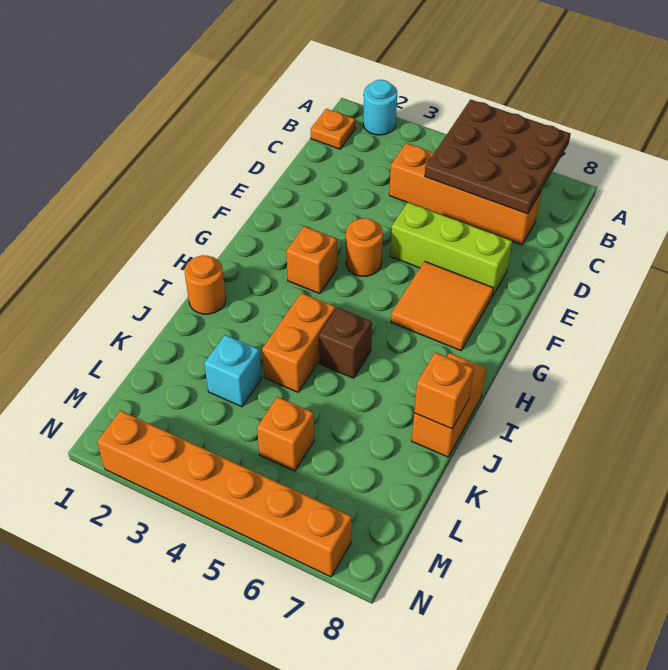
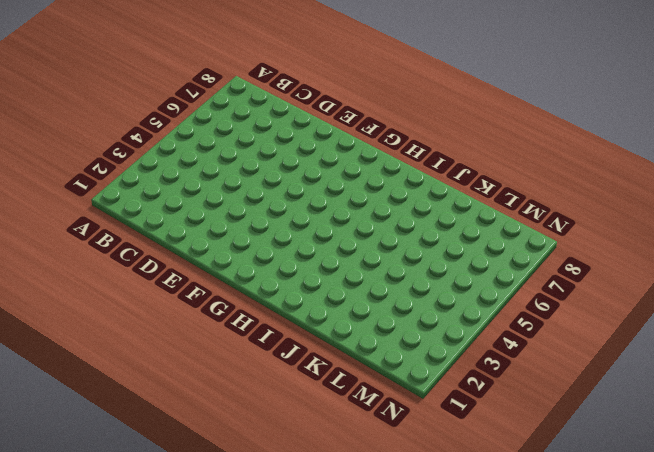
none -> cyan 1x1 round brick [363,80,397,135]
none -> orange 1x1 plate [311,109,355,149]
none -> orange 1x4 brick [389,143,541,245]

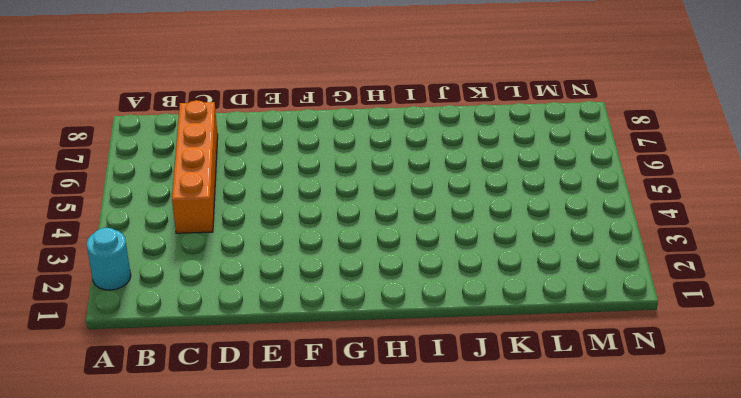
none -> orange 1x1 plate [311,109,355,149]
none -> lime 1x3 brick [390,202,512,296]
none -> orange 1x1 round brick [346,218,383,276]

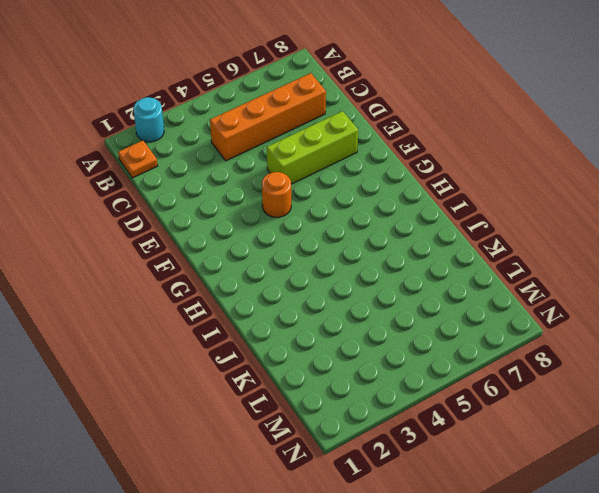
none -> orange 2x2 tile [391,261,493,351]
none -> orange 1x1 brick [286,226,337,294]
none -> orange 1x1 round brick [185,255,226,314]

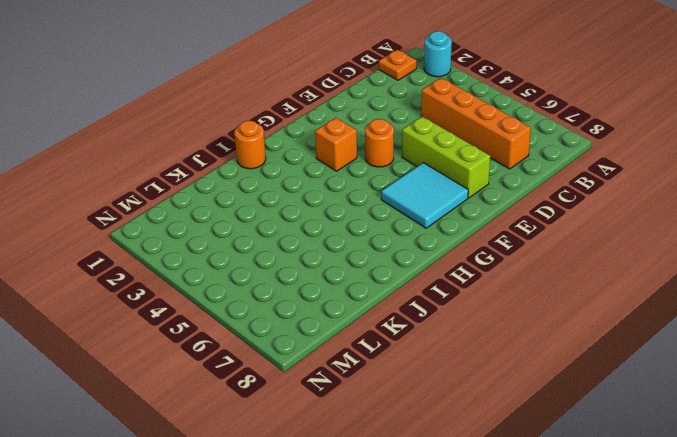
cyan 2x2 tile [381,163,468,228] -> orange 2x2 tile [391,261,493,351]
none -> orange 1x2 brick [262,293,336,392]
none -> brown 1x1 brick [319,307,372,378]
none -> orange 1x2 brick [412,353,486,457]

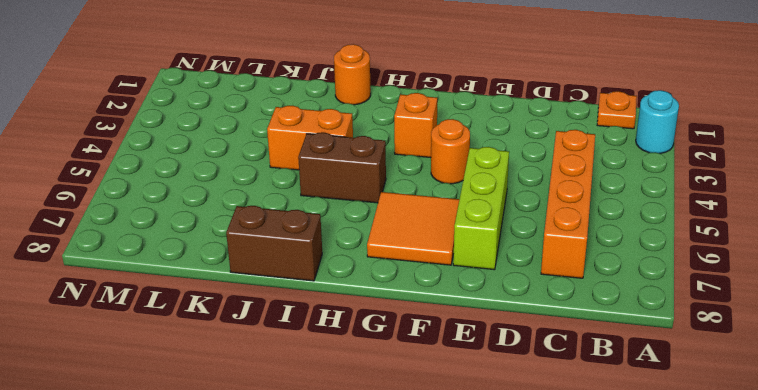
brown 1x2 brick [298,132,386,203] -> brown 1x1 brick [319,307,372,378]
brown 1x2 brick [226,206,322,281] -> orange 1x2 brick [412,353,486,457]
none -> cyan 1x1 brick [204,335,262,407]
none -> orange 1x1 brick [257,397,314,471]
none -> orange 1x6 brick [97,411,352,577]

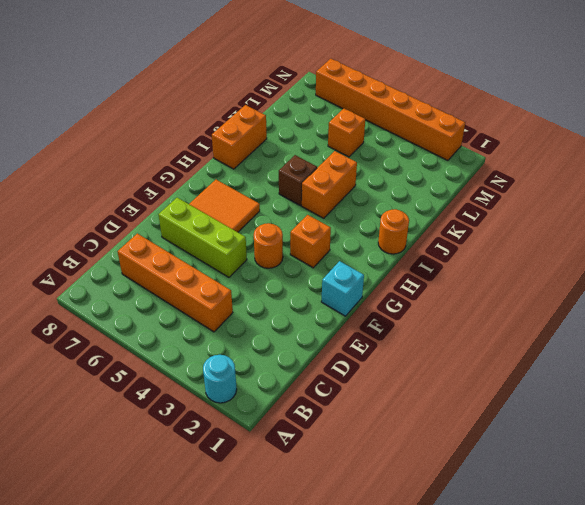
cyan 1x1 brick [321,261,364,316] -> cyan 1x1 brick moved to [204,335,262,407]
none -> orange 1x1 plate [311,109,355,149]
none -> brown 3x3 plate [425,100,571,214]
none -> orange 1x1 brick [414,352,474,429]

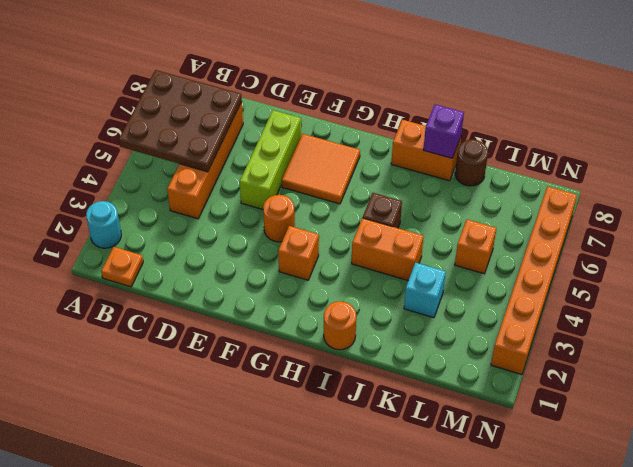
purple 1x1 brick [423,104,464,158] -> orange 1x1 brick [414,352,474,429]
brown 1x1 round brick [455,139,488,186] -> none

